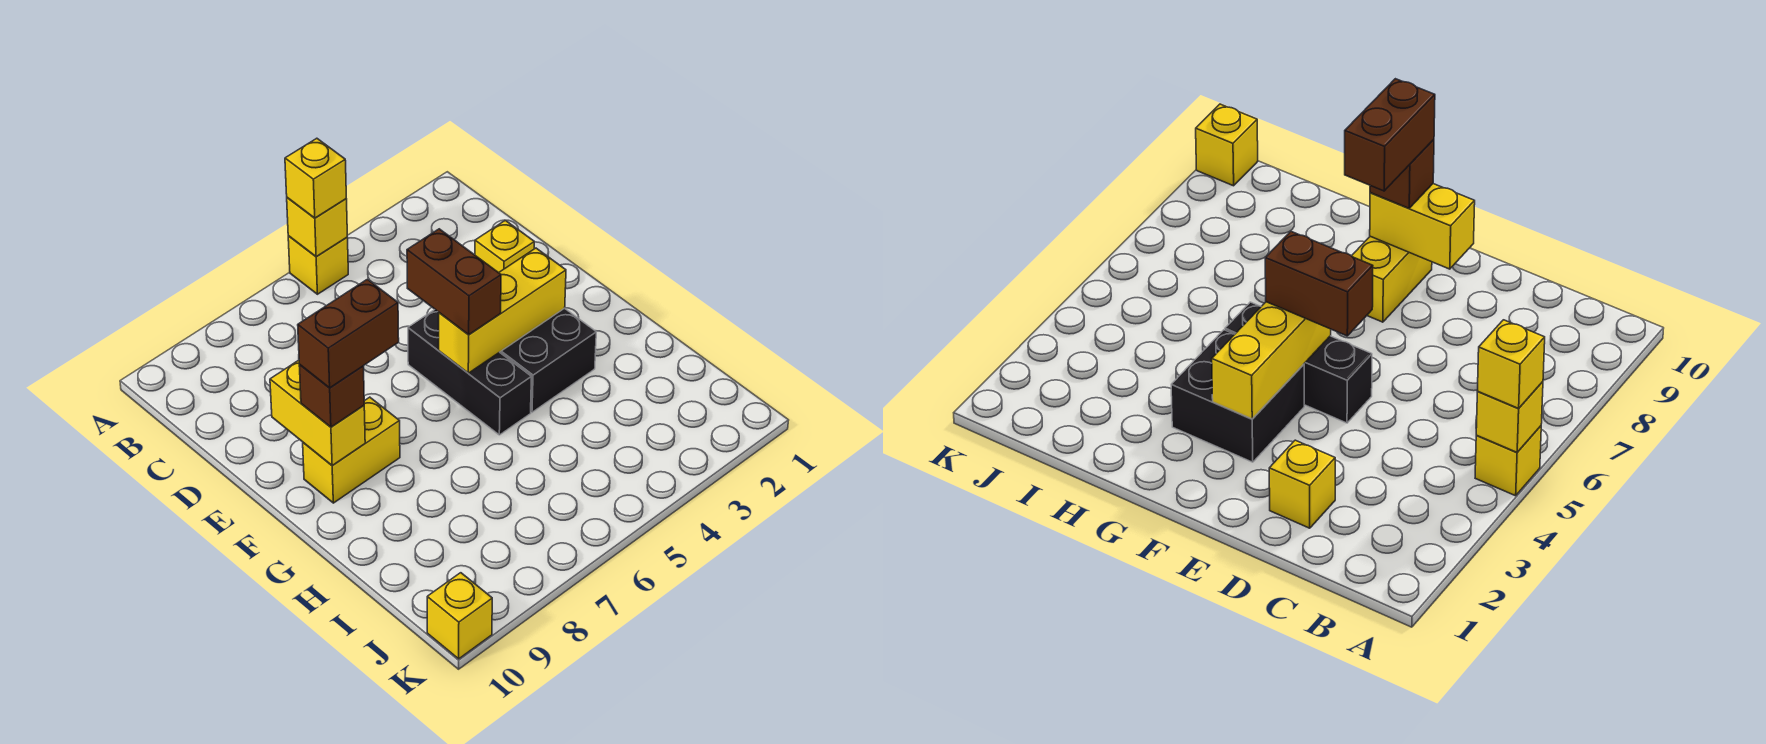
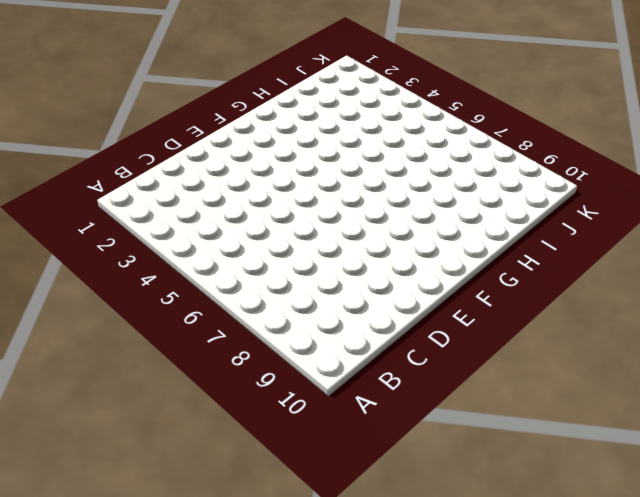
none -> yellow 1x1 brick [288,236,348,294]
none -> yellow 1x1 brick [475,220,534,273]
none -> black 1x3 brick [408,310,531,435]

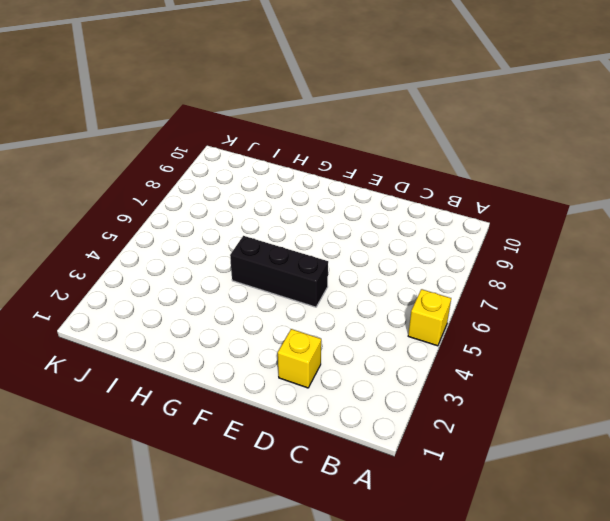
none -> black 2x2 brick [500,308,596,412]
none -> yellow 1x2 brick [303,397,400,503]
none -> yellow 1x1 brick [427,573,492,659]

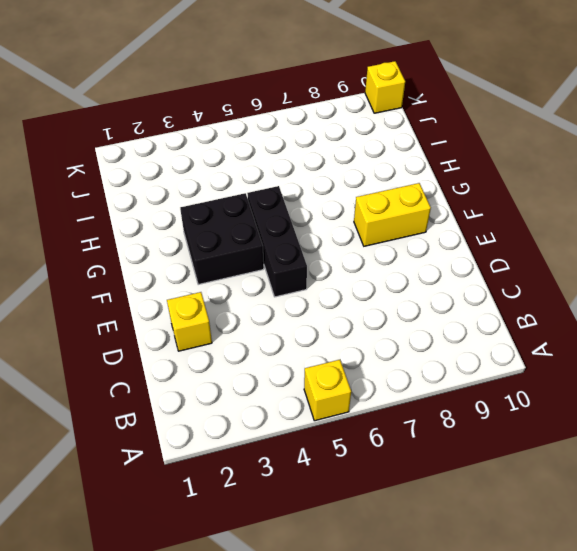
none -> yellow 1x1 brick [287,198,347,257]
none -> yellow 1x2 brick [270,360,365,466]
none -> yellow 1x3 brick [439,248,566,373]

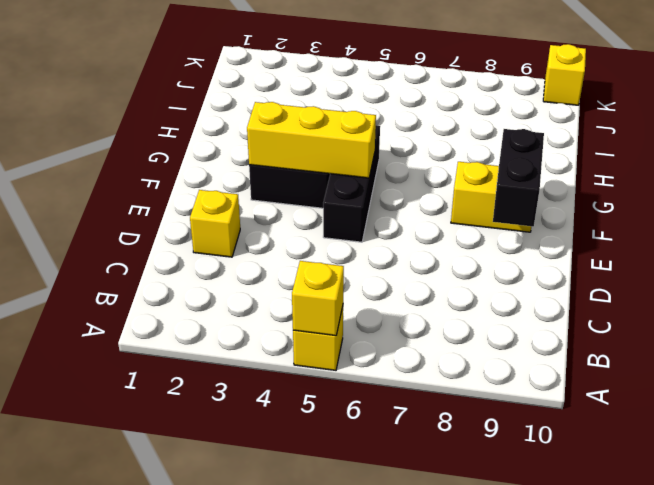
black 1x2 brick [493,129,544,226] -> yellow 1x2 brick [270,360,365,466]
none -> yellow 1x1 brick [285,138,346,218]
none -> brown 1x2 brick [407,229,501,335]
none -> brown 1x1 brick [299,364,364,427]

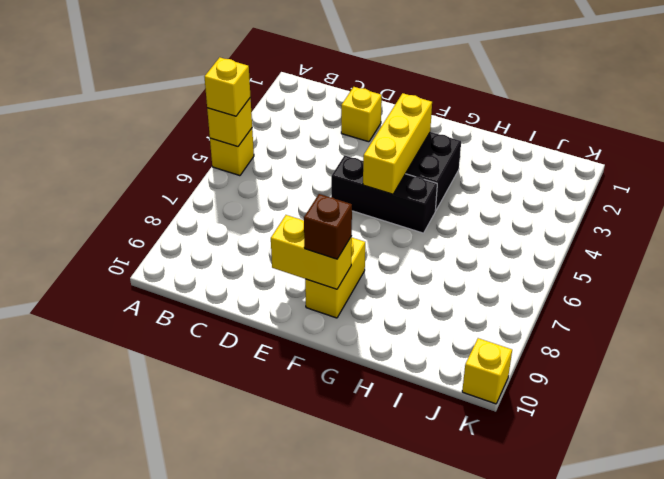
none -> brown 1x2 brick [407,229,501,335]
none -> brown 1x2 brick [298,279,399,388]

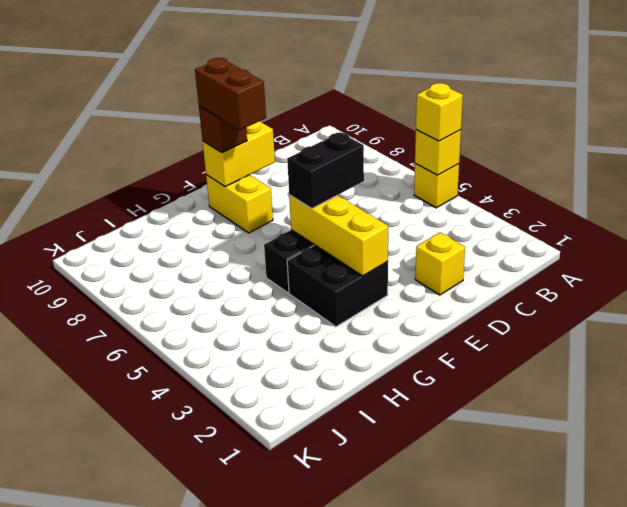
black 1x2 brick [287,132,364,209] -> brown 1x2 brick [407,229,501,335]
none -> yellow 1x1 brick [427,573,492,659]

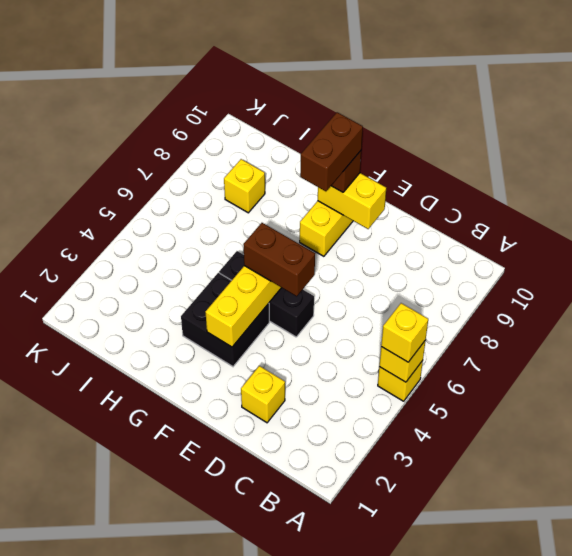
yellow 1x1 brick [224,159,265,213] -> yellow 1x1 brick moved to [427,573,492,659]

